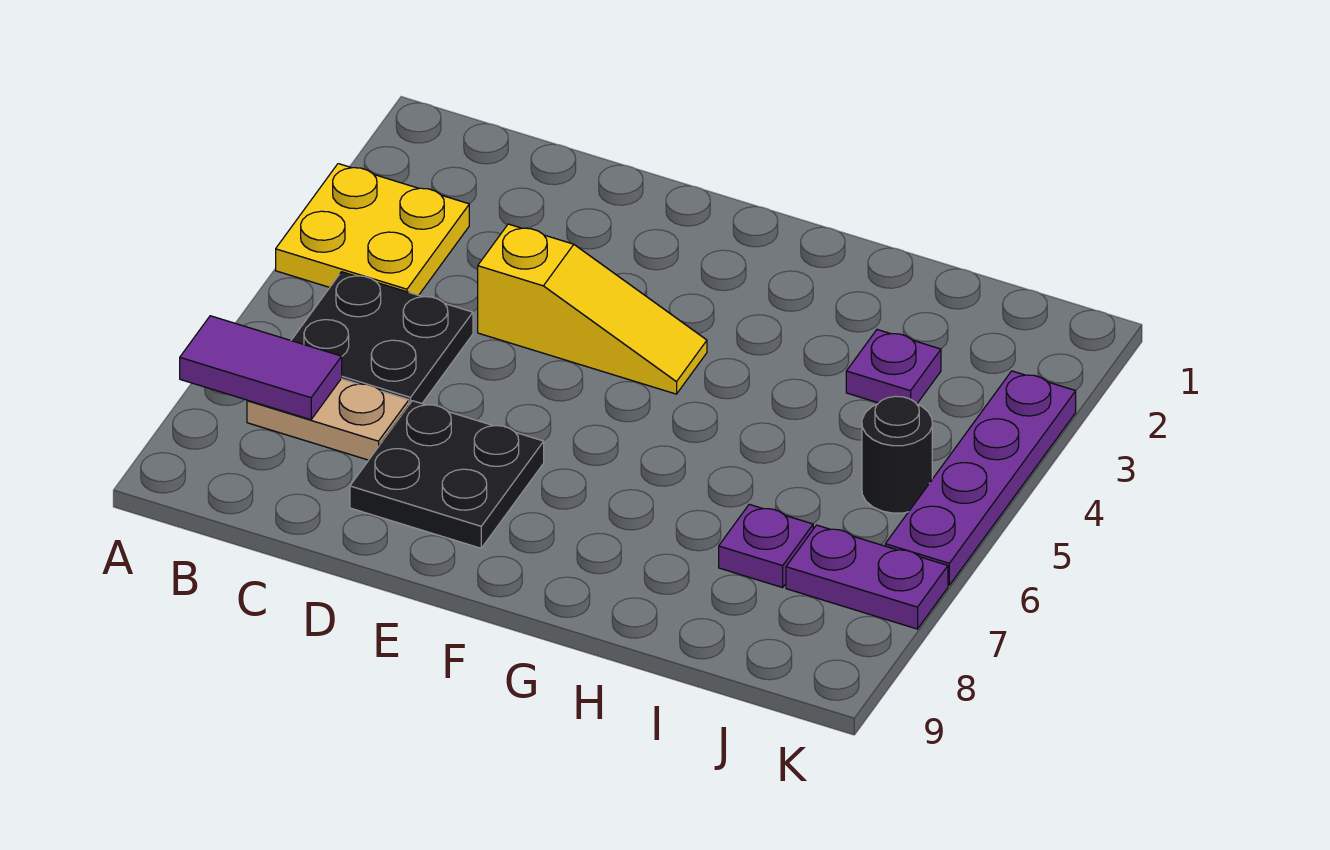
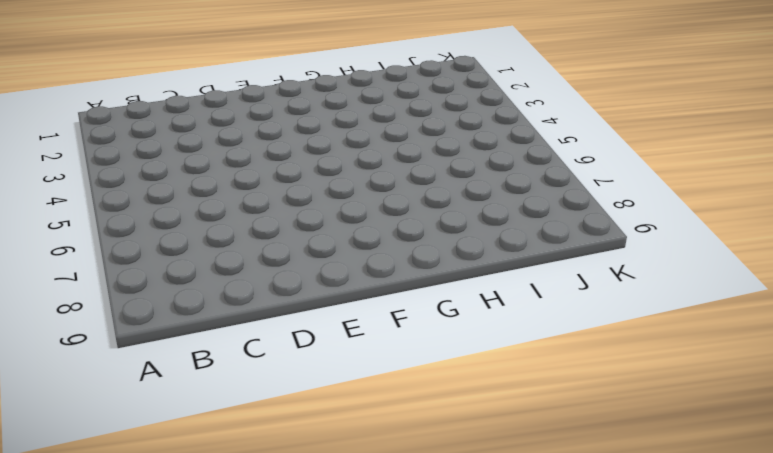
none -> yellow 2x2 plate [276,164,469,295]
none -> black 2x2 plate [291,272,473,404]

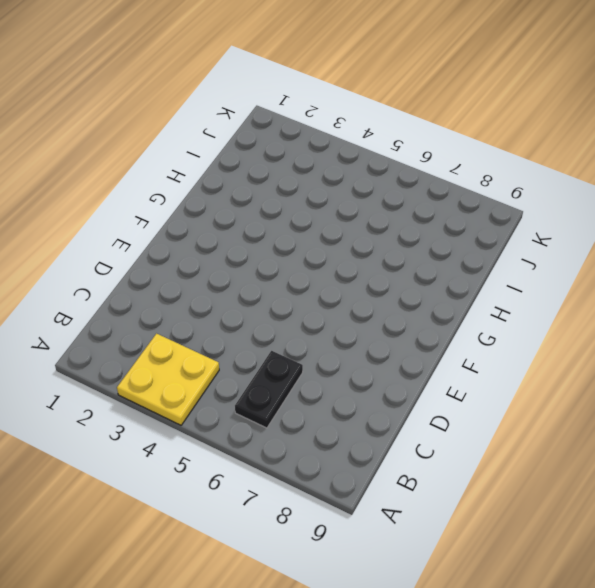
black 1x2 plate [235,351,303,428] -> black 2x2 plate [291,272,473,404]
none -> tan 1x2 plate [247,379,409,460]
none -> yellow 1x3 slope [478,224,707,394]

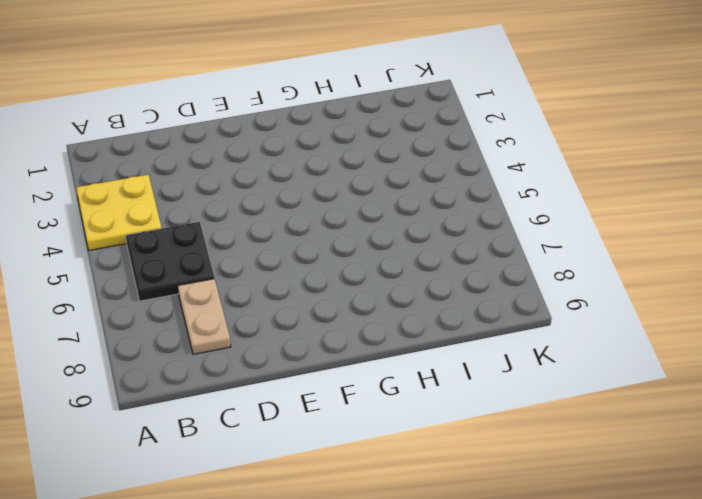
tan 1x2 plate [178,279,231,354] -> tan 1x2 plate turned to [247,379,409,460]
none -> yellow 1x3 slope [478,224,707,394]
none -> black 2x2 plate [350,401,544,548]

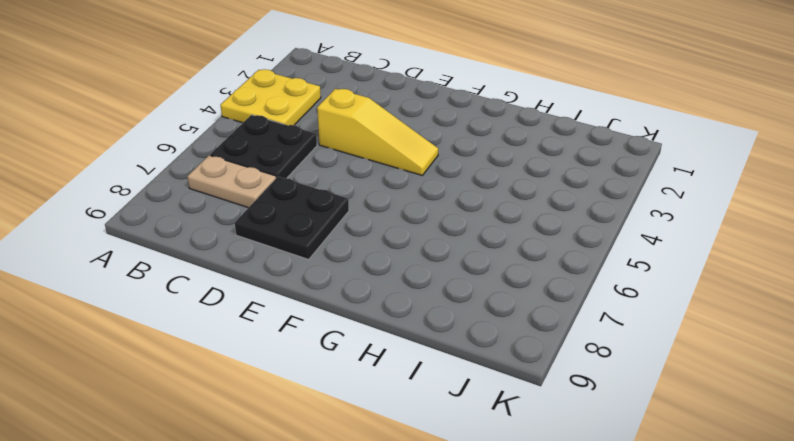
none -> purple 1x1 plate [846,330,941,404]
none -> purple 1x1 plate [719,504,813,588]

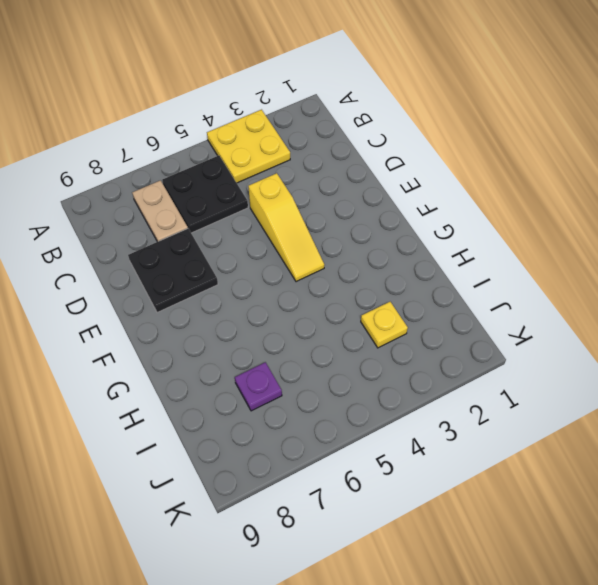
yellow 1x1 plate [361,302,408,348] -> purple 1x1 plate [846,330,941,404]
none -> black 1x1 round brick [862,396,932,513]
none -> purple 1x2 plate [786,525,948,629]

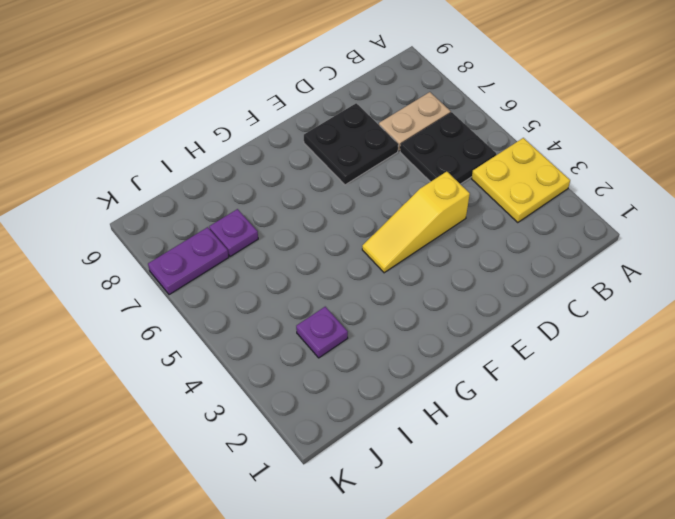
none -> black 1x1 round brick [862,396,932,513]
none -> purple 1x4 plate [885,371,1076,585]

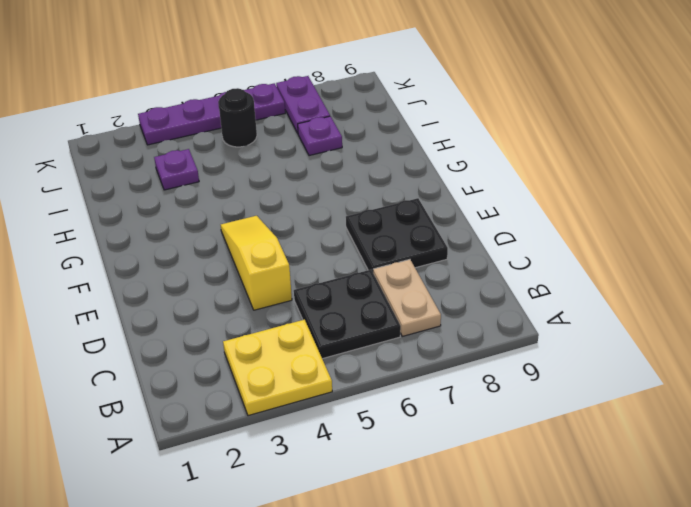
none -> purple 1x2 tile [180,316,342,420]

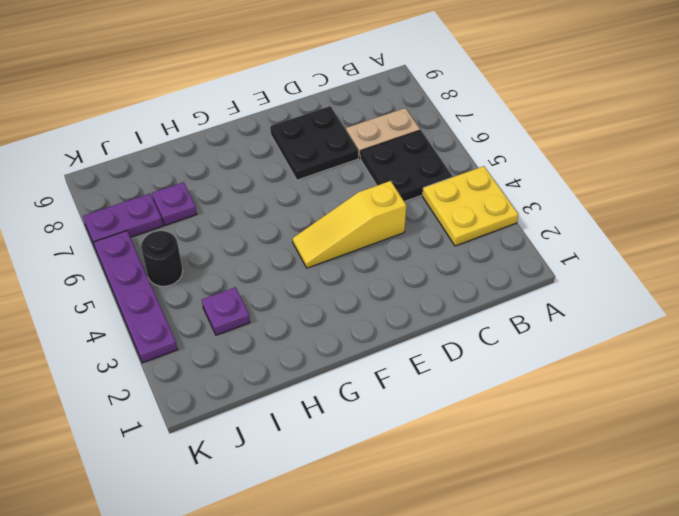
none -> purple 1x2 tile [180,316,342,420]

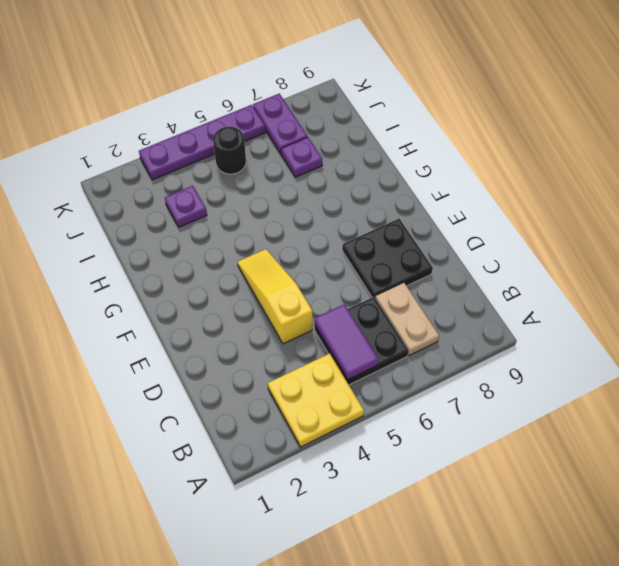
purple 1x2 tile [315,304,378,379] -> purple 1x2 tile moved to [180,316,342,420]

